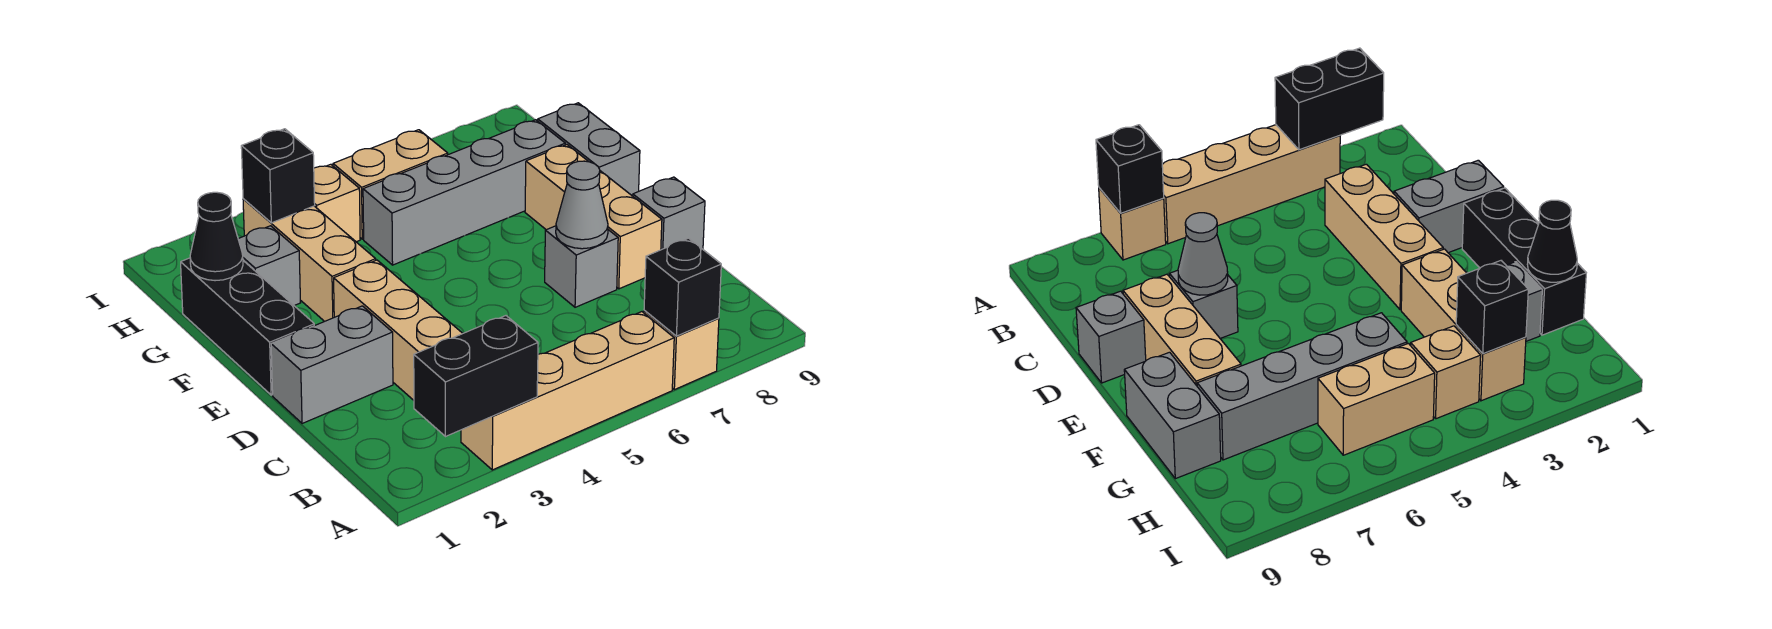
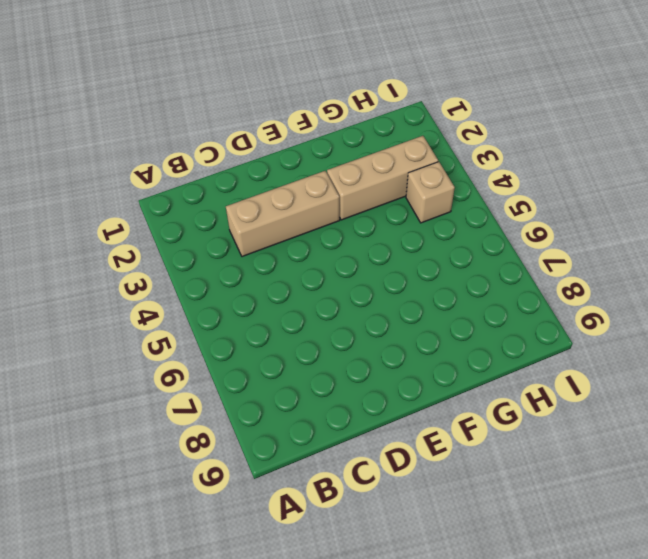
none -> tan 1x4 brick [461,312,674,470]
none -> tan 1x1 brick [644,310,719,390]
none -> grey 1x2 brick [271,306,393,424]

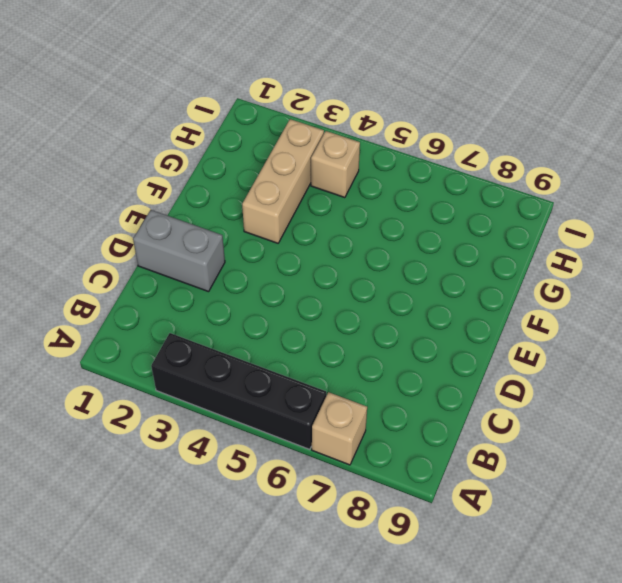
black 1x4 brick [151,333,326,450] -> tan 1x4 brick [461,312,674,470]
none -> tan 1x3 brick [334,260,463,400]
none -> grey 1x1 brick [545,226,618,307]
none -> tan 1x3 brick [525,145,662,289]

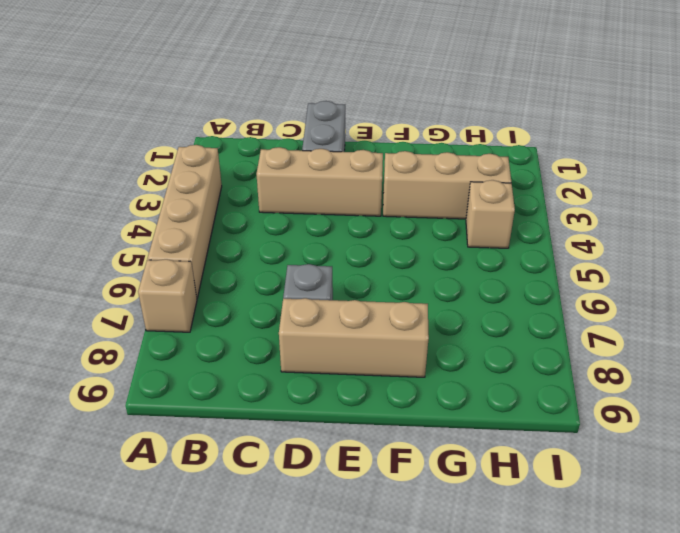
none -> grey 1x1 brick [633,177,705,250]
none -> black 1x3 brick [181,258,314,395]
none -> grey 1x2 brick [538,103,640,196]

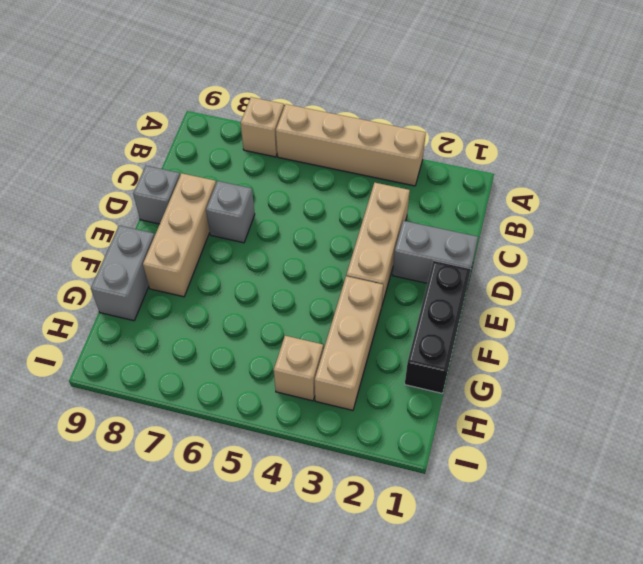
none -> grey 1x1 brick [238,226,300,306]
none -> grey 1x4 brick [363,120,565,265]
none -> tan 1x2 brick [333,130,448,239]

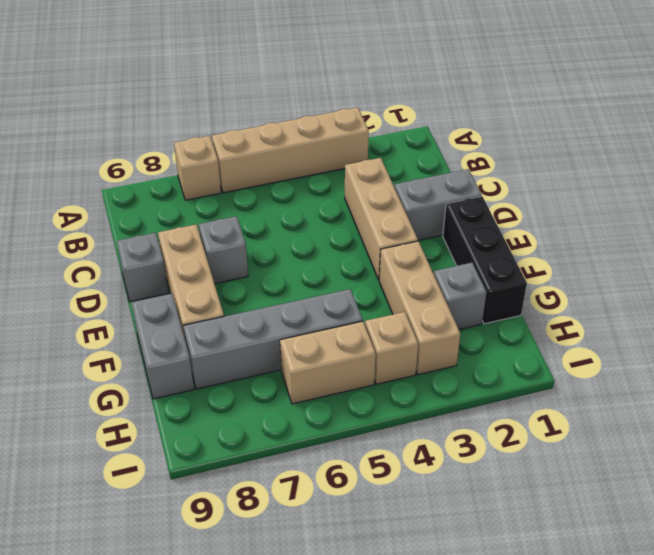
none -> black 1x2 brick [414,316,538,437]
none -> black 1x1 brick [644,238,721,336]
none -> grey 1x1 cone [556,161,608,249]

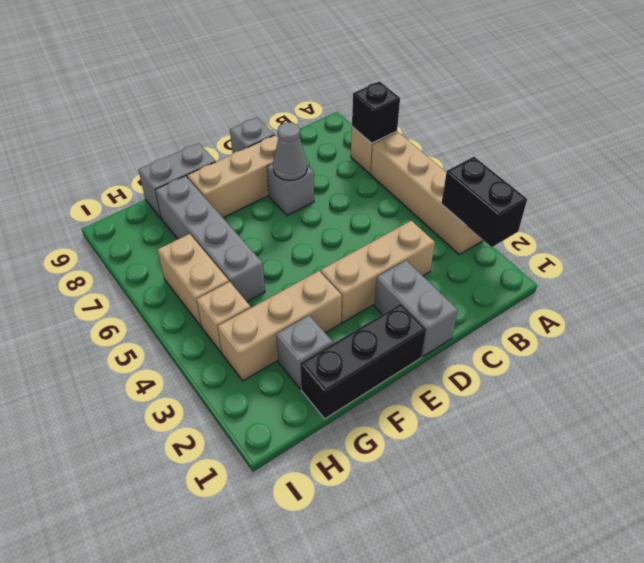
none -> black 1x1 cone [190,192,243,281]
none -> black 1x1 brick [241,129,315,223]

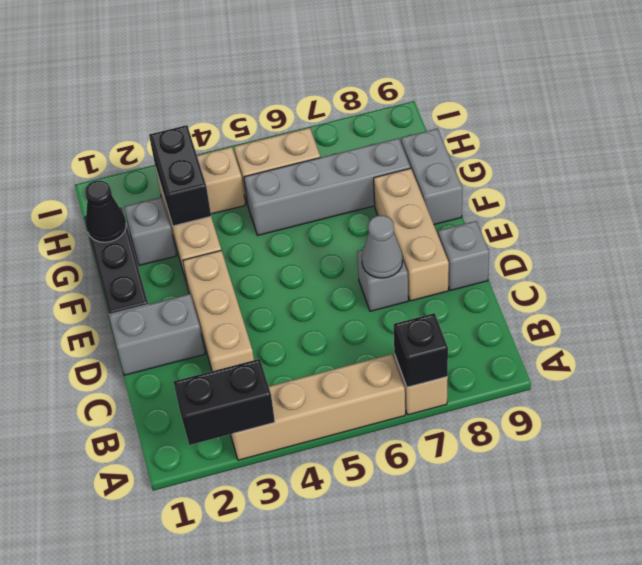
black 1x2 brick [149,125,211,226] -> black 1x1 brick [241,129,315,223]

